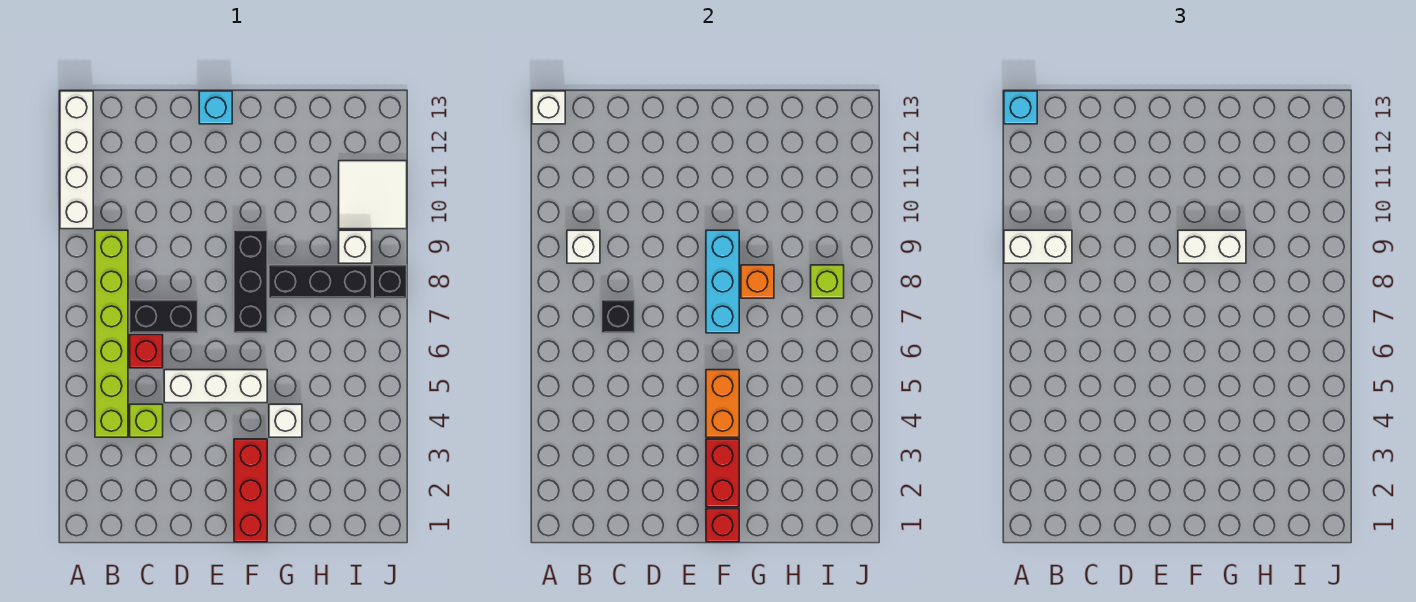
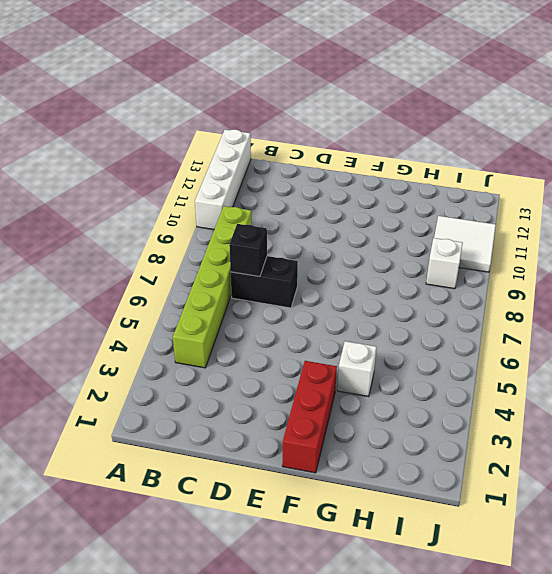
none -> lime 1x1 brick [130,404,163,437]
none -> red 1x1 brick [130,335,163,368]
none -> white 1x3 brick [164,370,267,403]

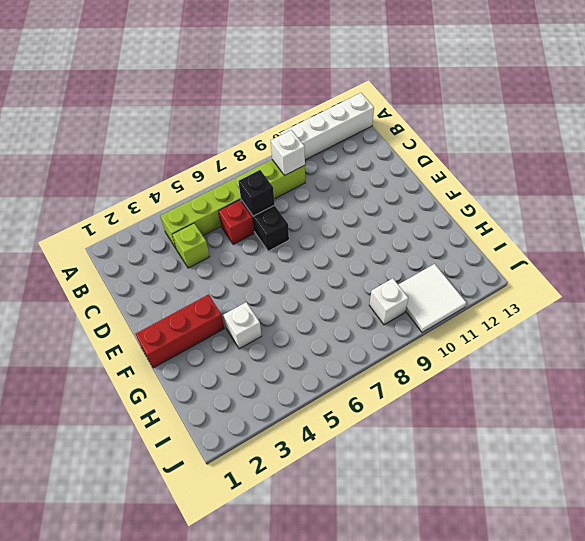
none -> white 1x3 brick [164,370,267,403]
none -> cyan 1x1 brick [199,91,232,124]
none -> black 1x3 brick [234,230,267,333]

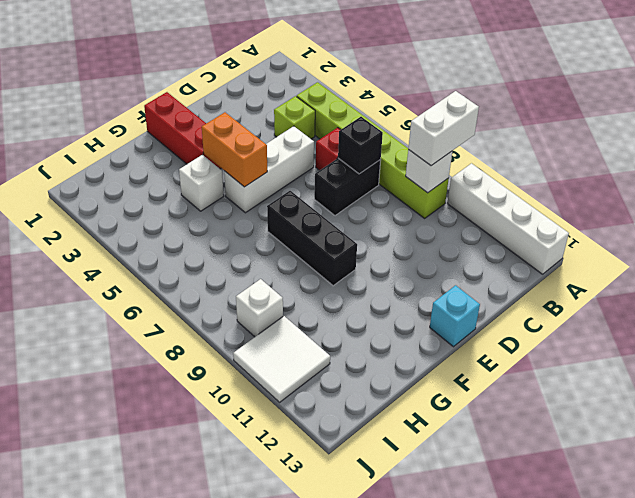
none -> black 1x3 brick [269,265,372,298]
none -> black 1x1 brick [373,265,407,298]
none -> white 1x1 brick [532,91,565,124]

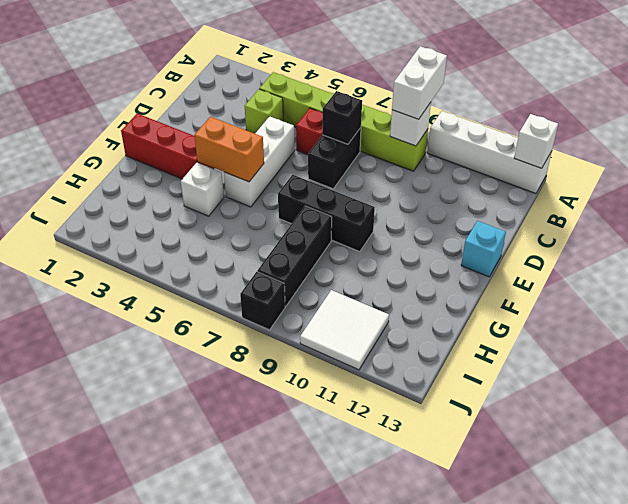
none -> white 1x1 brick [339,230,372,263]
none -> red 1x1 brick [706,509,739,542]
none -> red 1x2 brick [706,439,739,507]

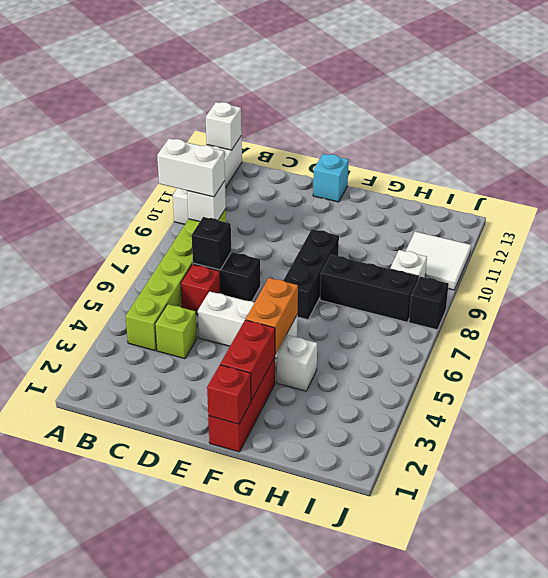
none -> cyan 1x3 brick [706,230,739,333]
none -> orange 1x1 brick [741,265,774,298]
none -> lime 1x1 brick [811,265,844,298]

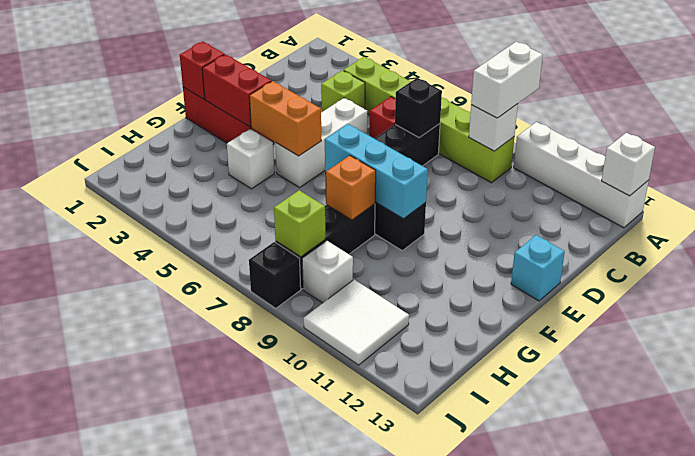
none -> cyan 1x1 brick [1004,91,1037,124]
none -> white 1x2 brick [1178,230,1246,263]

